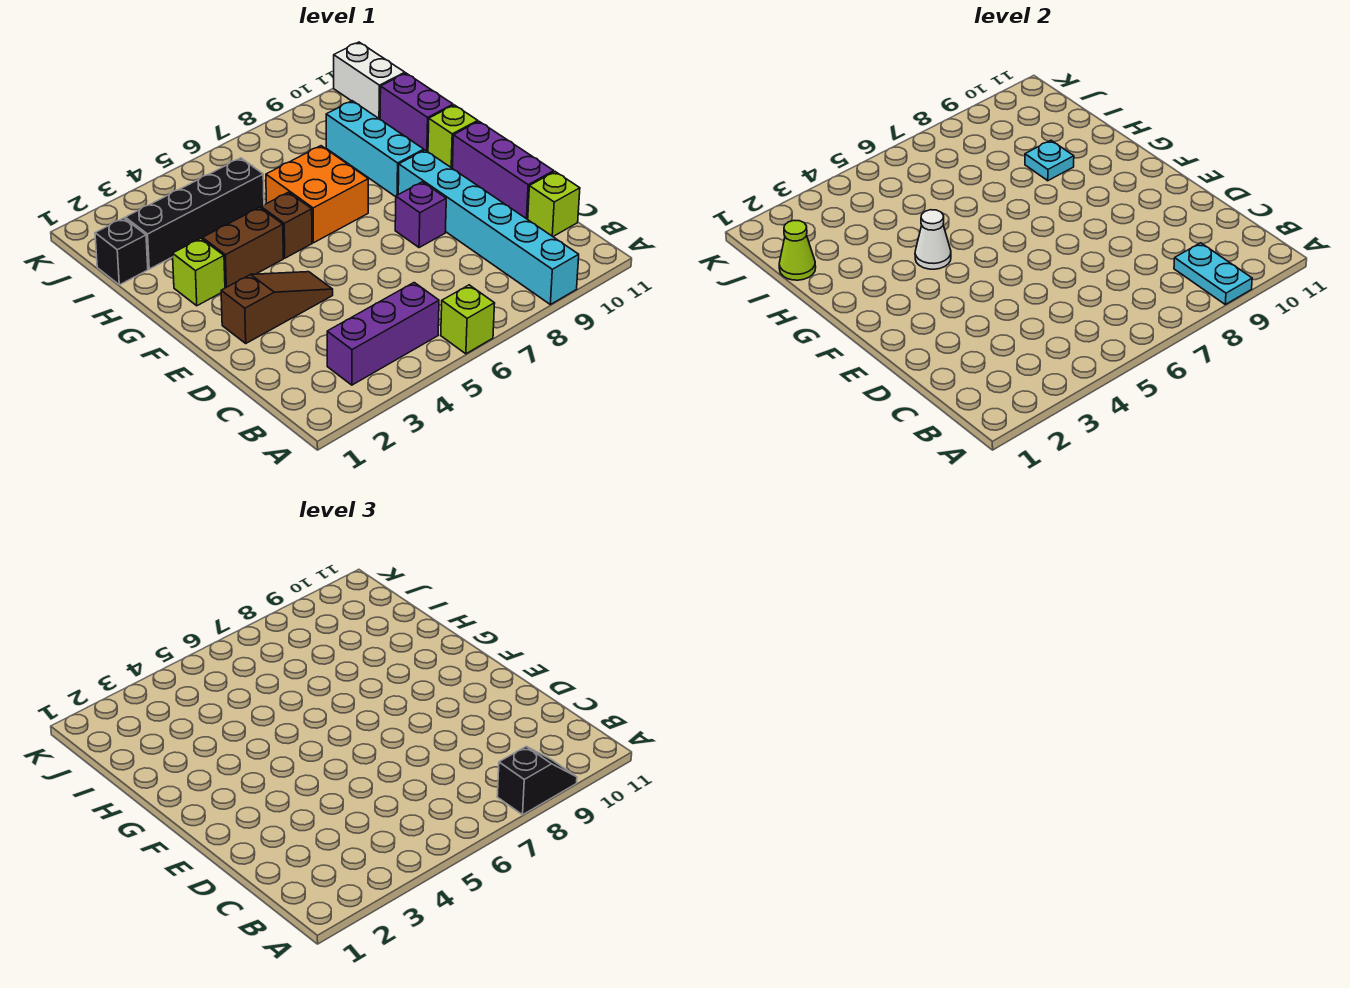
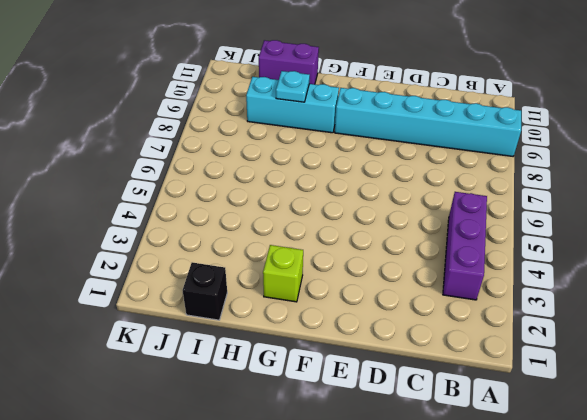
none -> lime 1x1 brick [441,285,495,354]
none -> lime 1x1 brick [528,172,580,236]
none -> purple 1x3 brick [452,121,554,219]

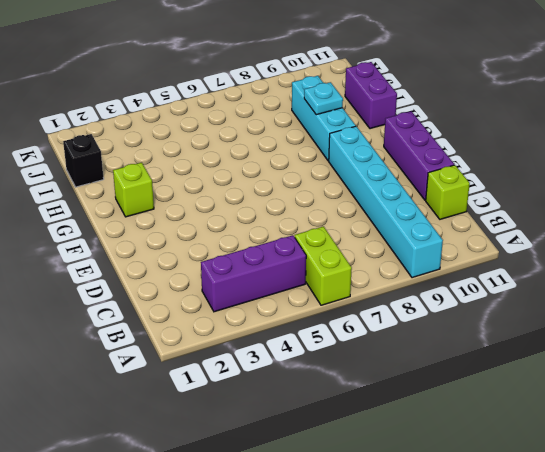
lime 1x2 brick [295,227,352,305] -> lime 1x1 brick [441,285,495,354]
none -> brown 1x3 slope [221,272,333,343]
none -> purple 1x1 brick [395,182,446,248]
none -> brown 1x2 brick [202,207,283,288]

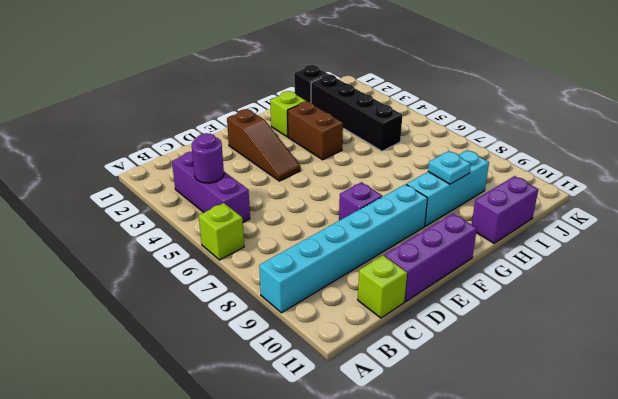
purple 1x1 round brick [192,133,224,183] -> none
none -> brown 1x1 brick [261,192,312,258]
none -> orange 2x2 brick [266,146,368,243]
none -> lime 1x1 brick [428,105,478,168]

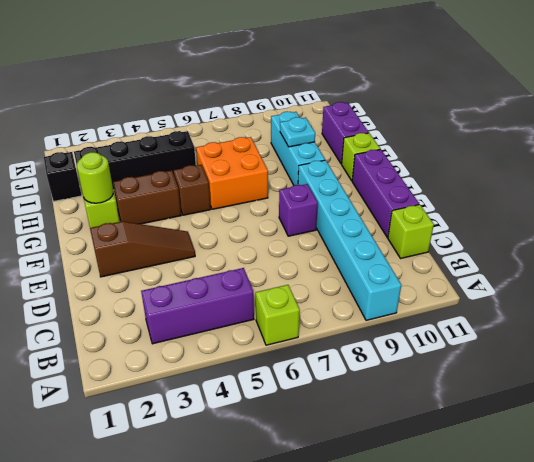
lime 1x1 round brick [77,152,113,203] -> none
none -> white 1x2 brick [334,42,405,119]
none -> cyan 1x2 plate [1174,243,1252,304]
none -> white 1x1 cone [915,210,951,269]

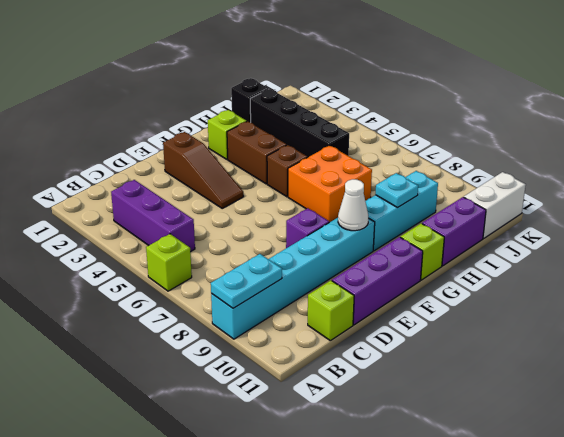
white 1x1 cone [338,179,368,231] -> white 1x1 cone moved to [915,210,951,269]
none -> lime 1x1 cone [779,221,816,280]
none -> black 1x2 slope [497,747,577,815]

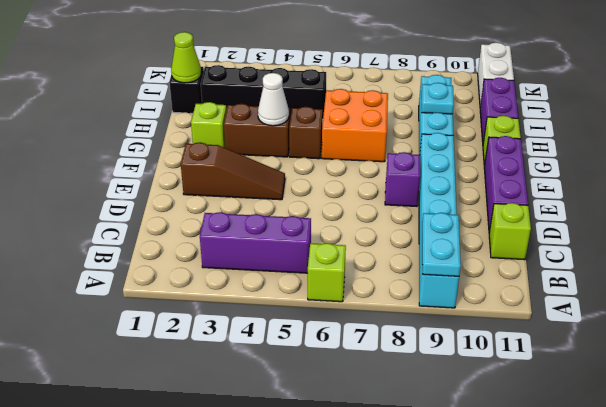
none -> black 1x2 slope [497,747,577,815]

